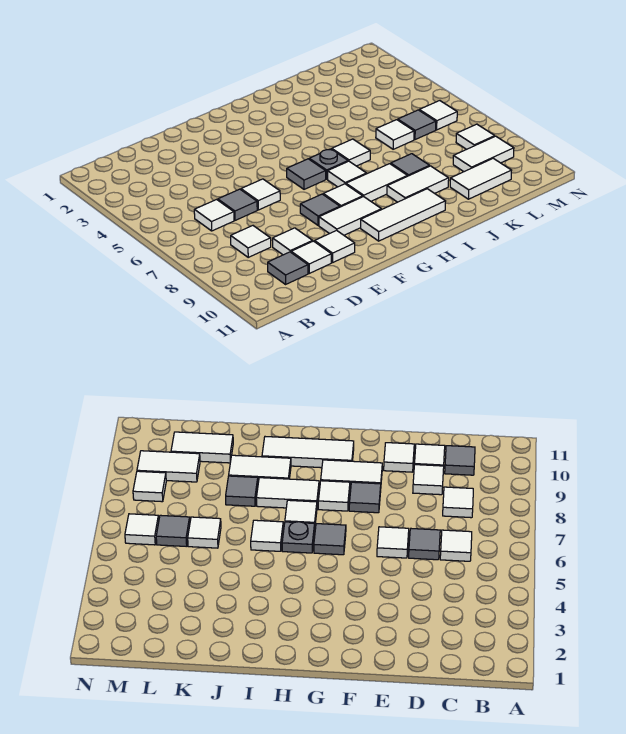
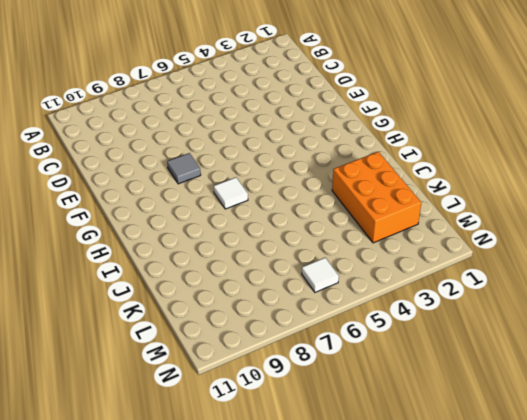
orange 2x3 brick [332,152,421,243] -> none
none -> white 1x1 tile [194,200,234,231]
none -> white 1x1 tile [231,226,271,257]
none -> grey 1x1 tile [268,252,308,284]

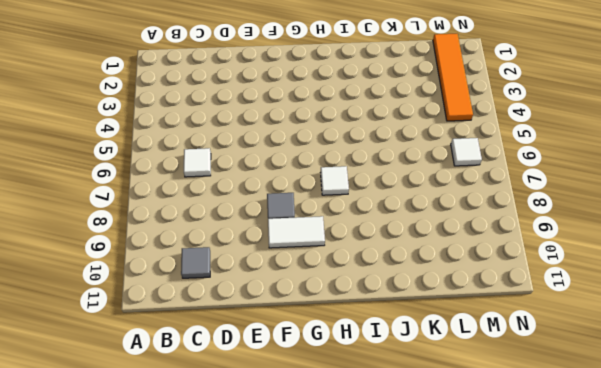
orange 1x4 tile [433,34,473,121] -> none
none -> white 1x1 tile [231,226,271,257]
none -> grey 1x1 tile [218,189,257,220]
none -> white 1x1 tile [273,228,313,255]

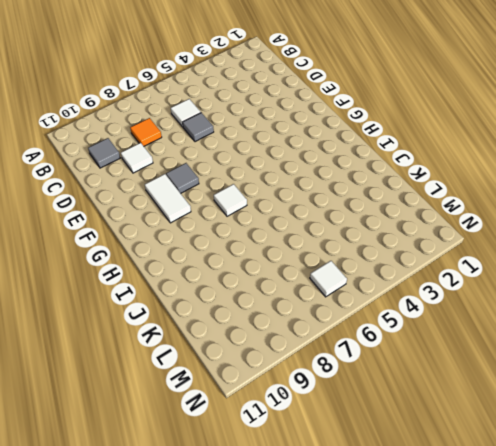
orange 1x1 tile [130,118,162,146] -> white 1x1 tile [231,226,271,257]
none -> white 1x1 tile [291,241,331,273]
none -> white 1x1 tile [241,179,280,210]
none -> white 1x1 tile [315,230,355,263]

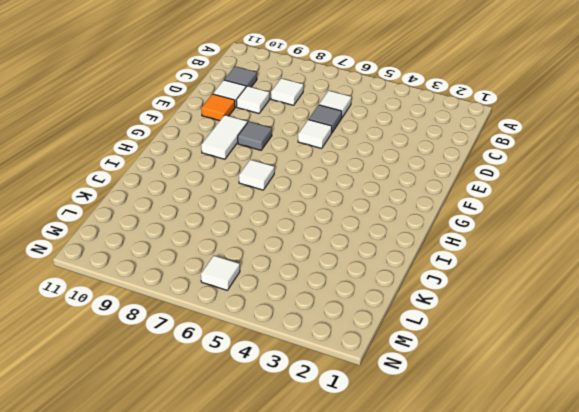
orange 1x1 tile [201,94,235,121] -> white 1x1 tile [315,230,355,263]
none -> grey 1x1 tile [287,159,326,189]
none -> white 1x1 tile [323,184,363,207]
none -> white 1x3 tile [361,189,446,241]

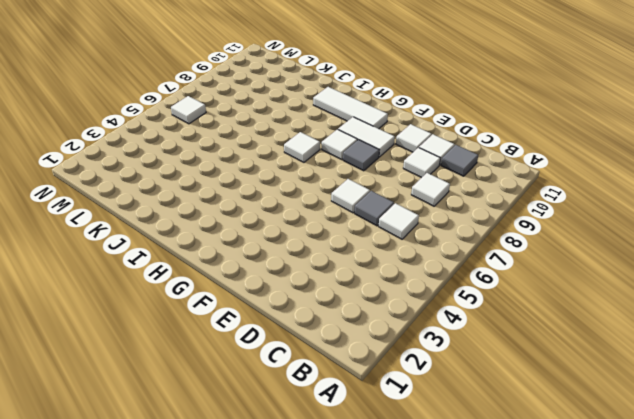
none -> grey 1x1 tile [287,159,326,189]
none -> grey 1x1 plate [309,149,348,179]
none -> white 1x2 tile [346,164,407,201]

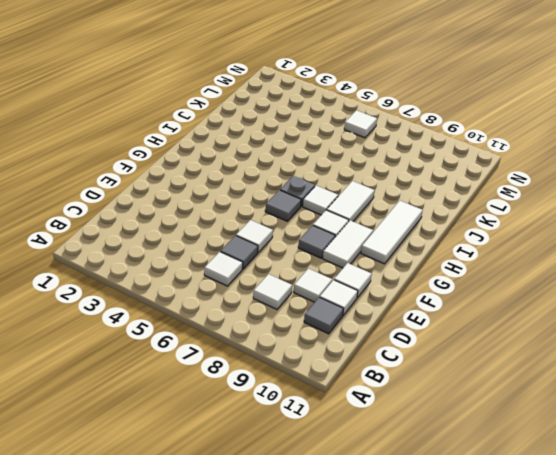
none -> white 1x1 tile [332,139,370,166]
none -> white 1x2 tile [387,166,449,202]
none -> grey 1x1 tile [391,154,429,176]

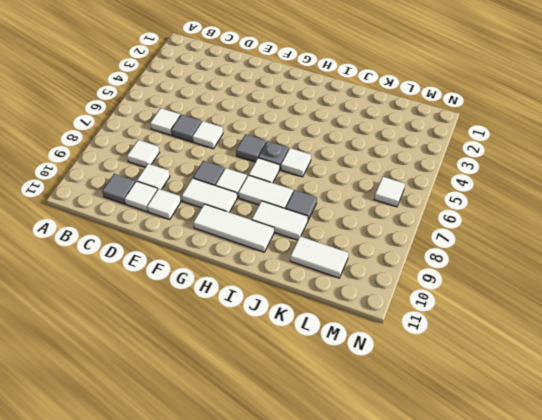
none -> white 1x1 tile [376,120,414,149]
none -> grey 1x1 tile [398,110,436,140]
none -> white 1x2 tile [453,136,514,172]

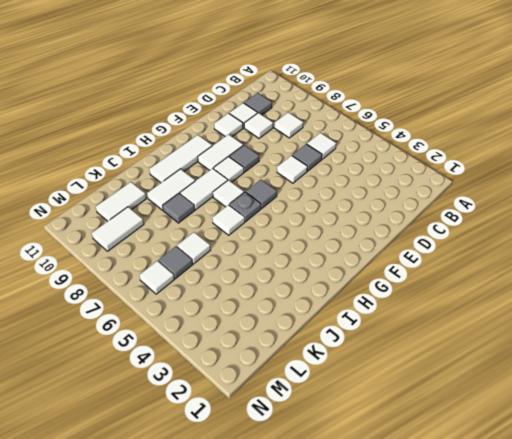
none -> white 1x1 tile [456,124,495,149]

